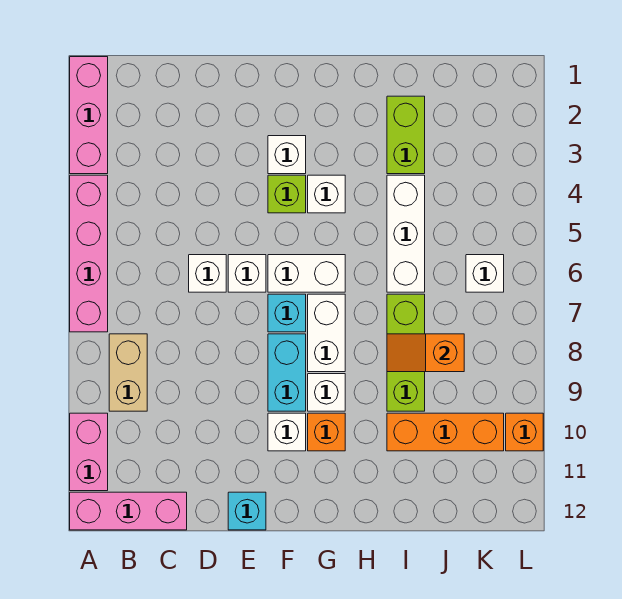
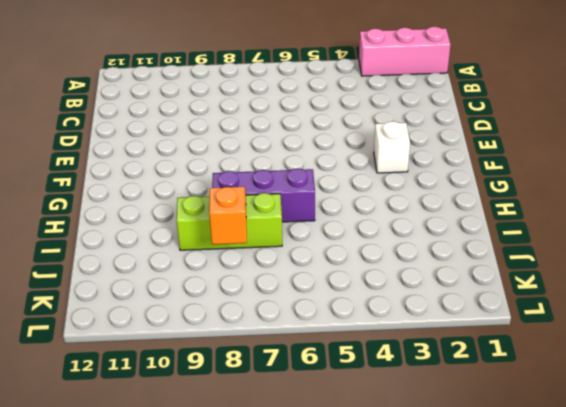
purple 1x3 brick [212,168,315,222] -> none
none -> pink 1x4 brick [70,175,108,332]
none -> pink 1x2 brick [70,413,108,491]
none -> pink 1x3 brick [70,492,187,530]

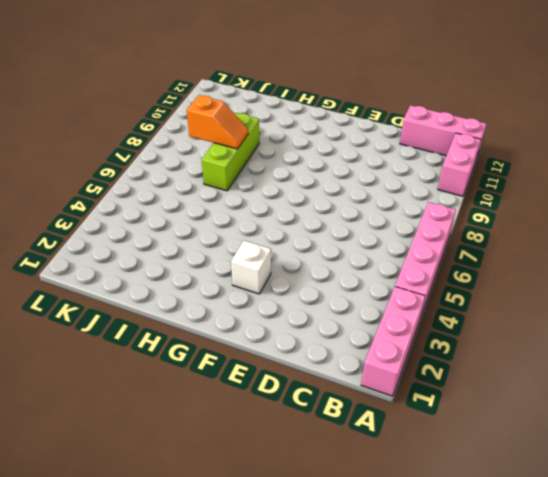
none -> tan 1x2 brick [109,334,147,411]
none -> white 1x1 brick [189,255,226,292]
none -> white 1x1 brick [228,255,266,292]

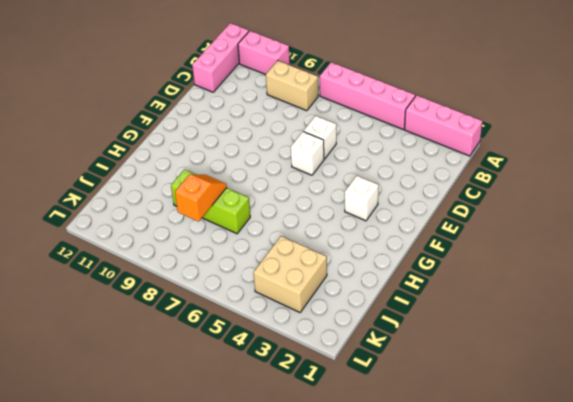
tan 2x2 brick [253,236,327,312] -> none
none -> cyan 1x1 brick [228,492,266,530]
none -> lime 1x1 brick [268,175,306,213]
none -> white 1x2 brick [268,255,345,292]

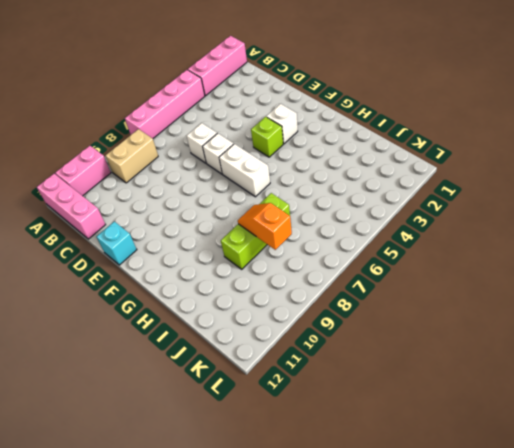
none -> cyan 1x1 brick [268,294,306,332]
none -> cyan 1x2 brick [268,334,306,411]
none -> white 1x1 brick [268,413,306,451]

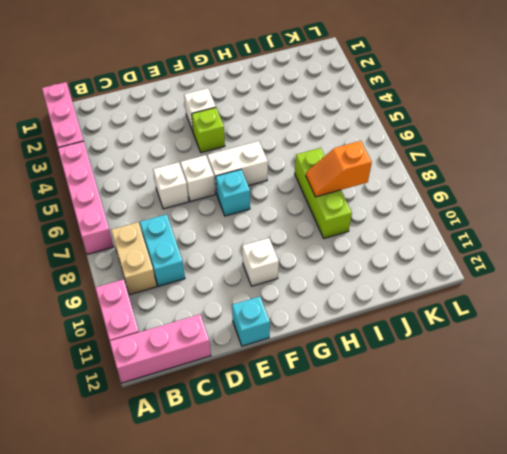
cyan 1x2 brick [140,214,185,286] -> cyan 1x2 brick moved to [268,334,306,411]
none -> white 1x1 brick [308,175,345,213]
none -> white 1x2 brick [308,294,345,372]
none -> white 1x1 brick [308,374,345,411]

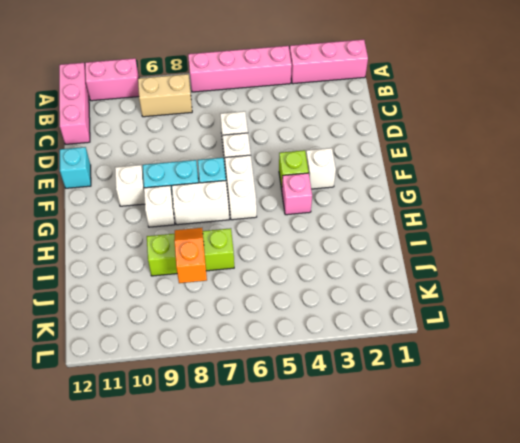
pink 1x1 brick [282,173,312,215] -> white 1x1 brick [308,175,345,213]
none -> orange 1x1 brick [308,413,345,451]
none -> lime 1x2 brick [387,96,425,174]
none -> white 1x3 brick [387,175,425,292]

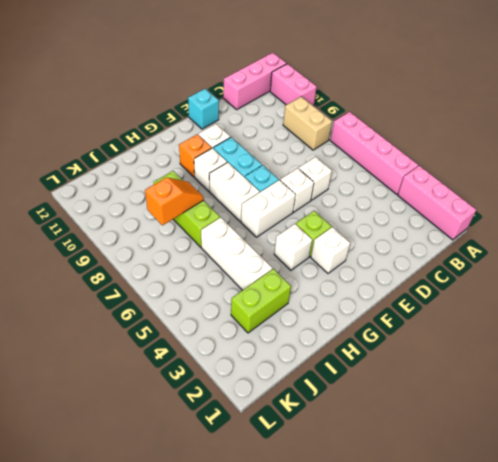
lime 1x2 brick [231,269,291,333] -> lime 1x2 brick turned to [387,96,425,174]
none -> orange 1x3 brick [387,413,504,451]
none -> white 1x1 brick [466,255,504,292]
none -> orange 1x1 brick [506,413,543,451]

